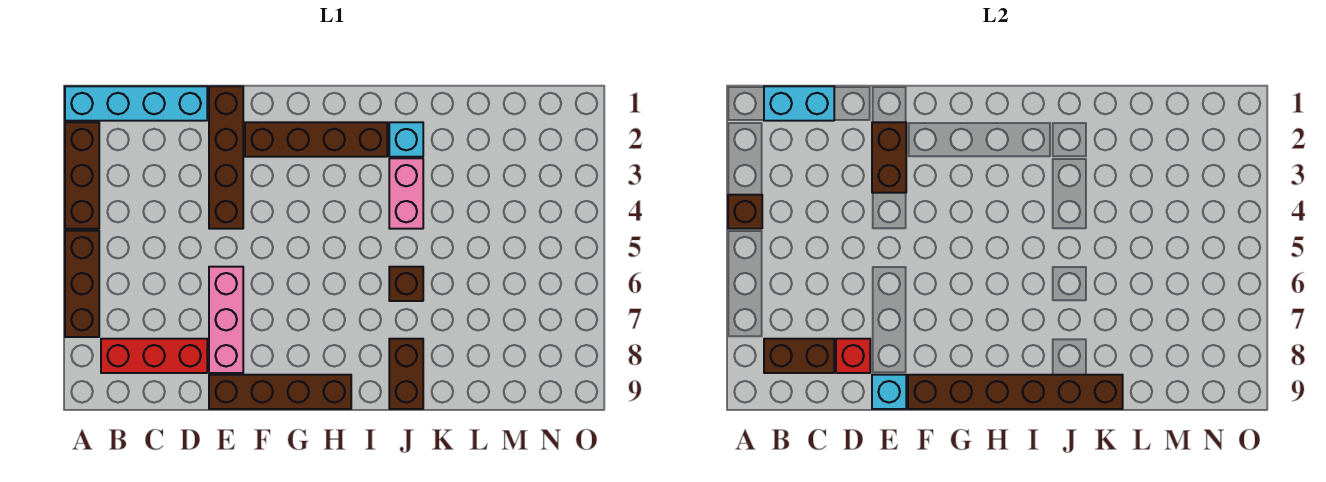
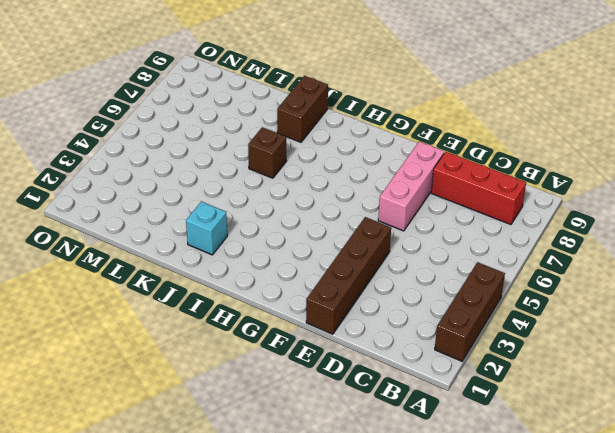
none -> cyan 1x4 brick [65,86,207,121]
none -> brown 1x3 brick [65,231,99,337]
none -> brown 1x4 brick [209,375,351,409]

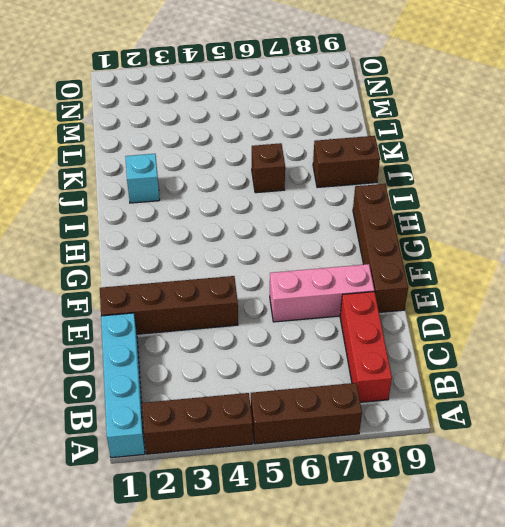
none -> brown 1x4 brick [245,122,387,157]
none -> pink 1x2 brick [389,158,423,229]
none -> brown 1x1 brick [728,195,762,229]

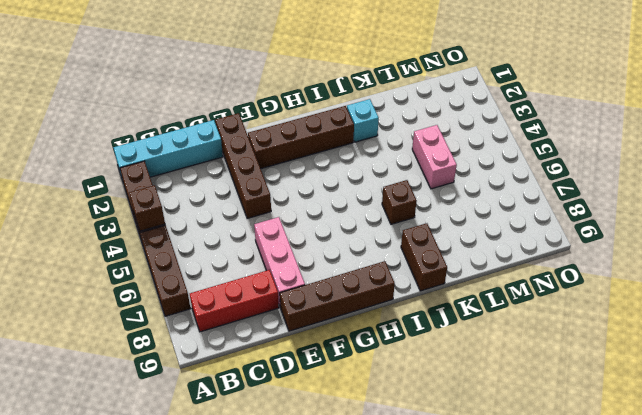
pink 1x2 brick [412,125,457,189] -> pink 1x2 brick moved to [389,158,423,229]
none -> cyan 1x2 brick [764,86,834,121]
none -> brown 1x2 brick [764,339,834,373]
none -> red 1x1 brick [836,339,870,373]

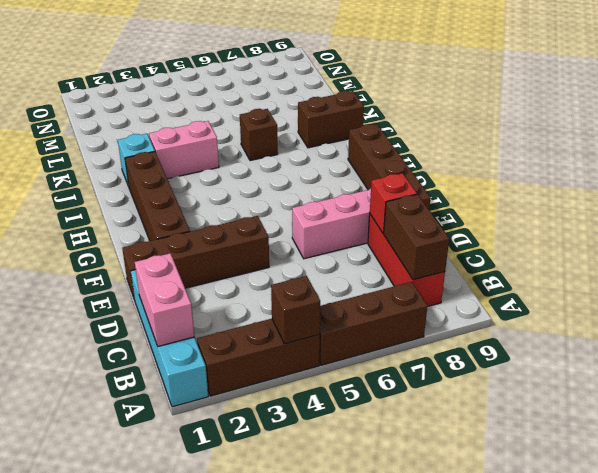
pink 1x2 brick [135,253,194,346] -> cyan 1x2 brick [764,86,834,121]
none -> brown 1x2 brick [872,122,906,193]
none -> cyan 1x1 brick [872,375,906,409]
none -> brown 1x6 brick [908,375,1123,409]

